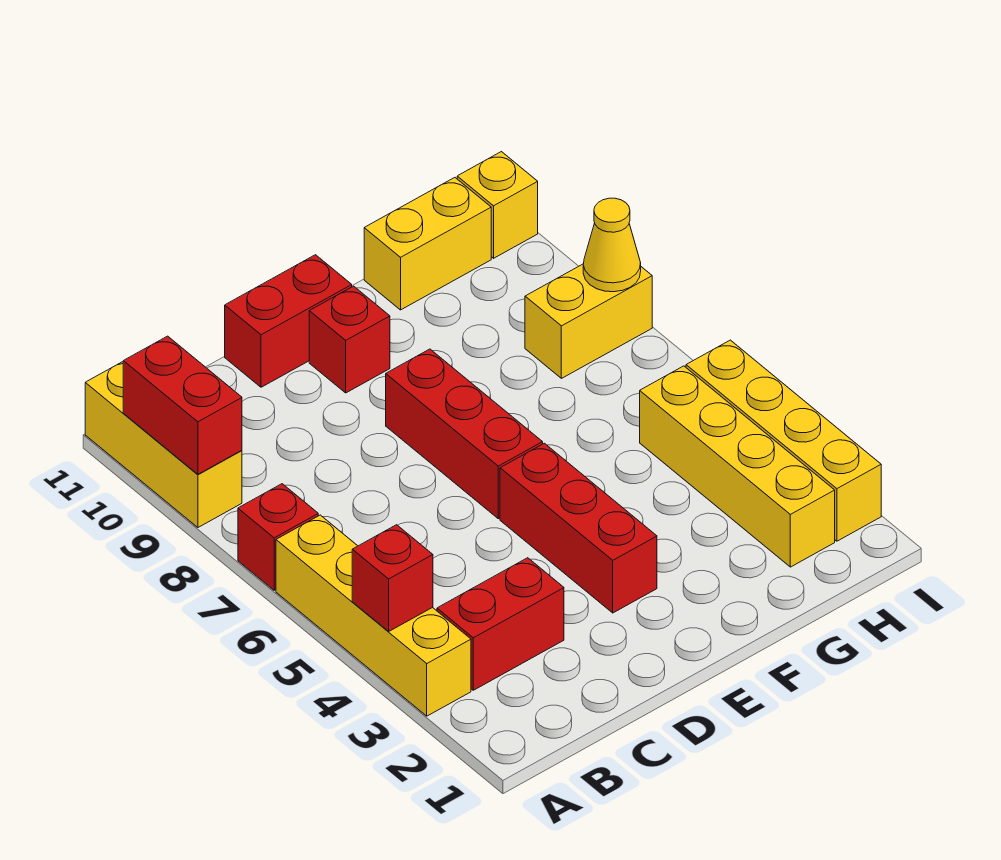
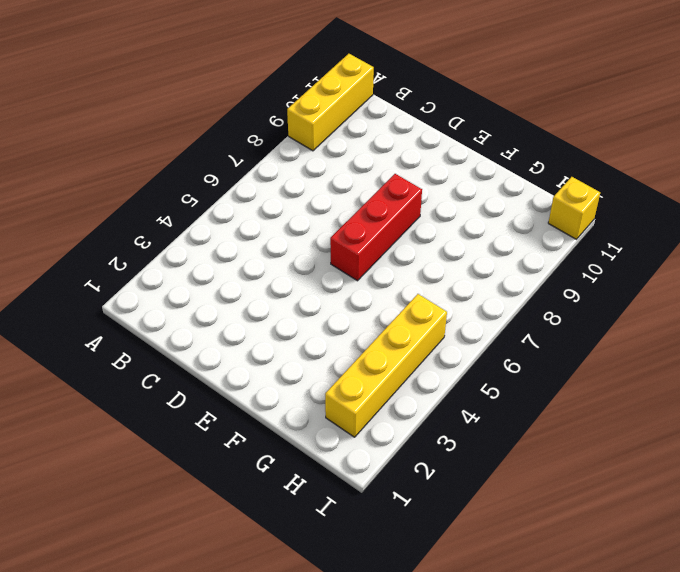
none -> yellow 1x4 brick [276,515,471,716]
none -> red 1x1 brick [238,484,318,590]
none -> red 1x2 brick [437,558,564,690]

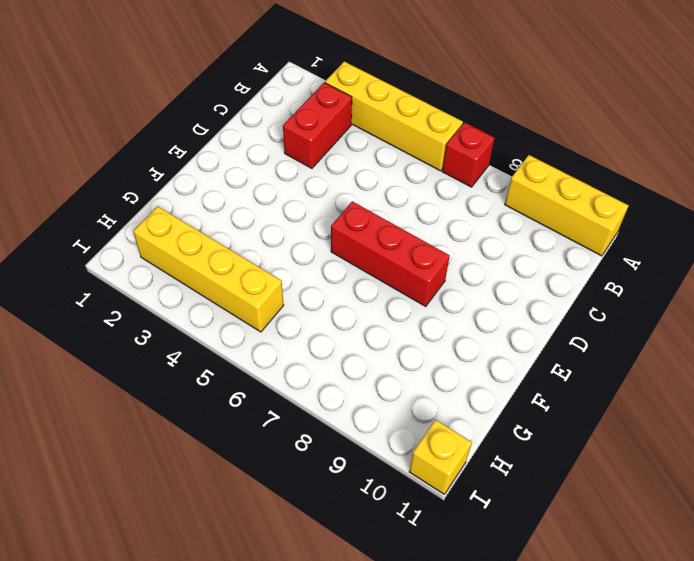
none -> red 1x2 brick [225,255,352,387]
none -> red 1x3 brick [500,443,657,613]
none -> red 1x1 brick [309,286,390,393]

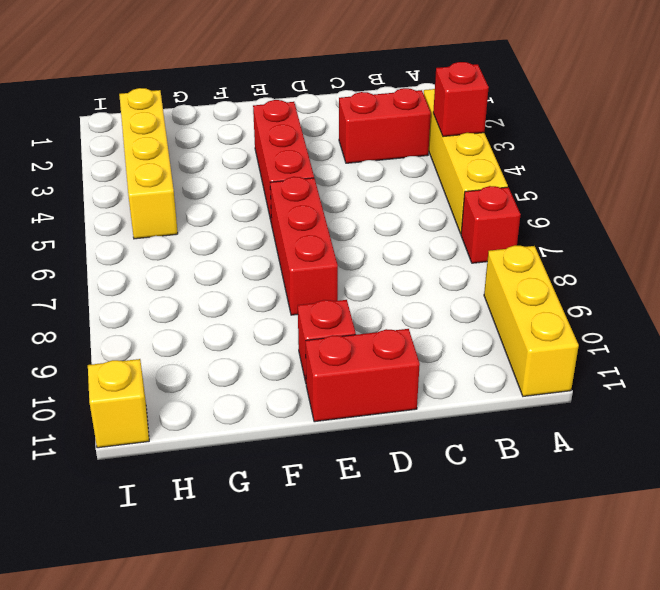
none -> yellow 1x2 brick [364,178,491,310]
none -> yellow 1x2 brick [525,264,652,378]
none -> yellow 1x4 brick [686,340,881,541]

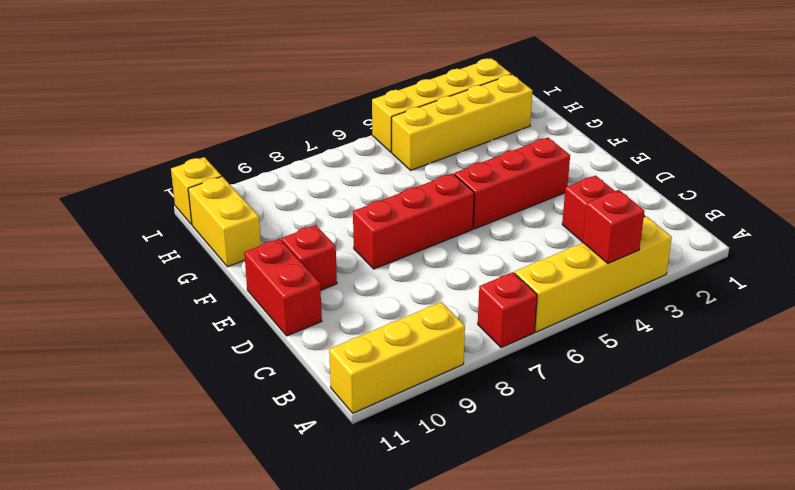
none -> yellow 1x2 brick [525,264,652,378]
none -> red 1x2 brick [123,336,242,474]
none -> yellow 1x1 cone [583,198,641,292]

